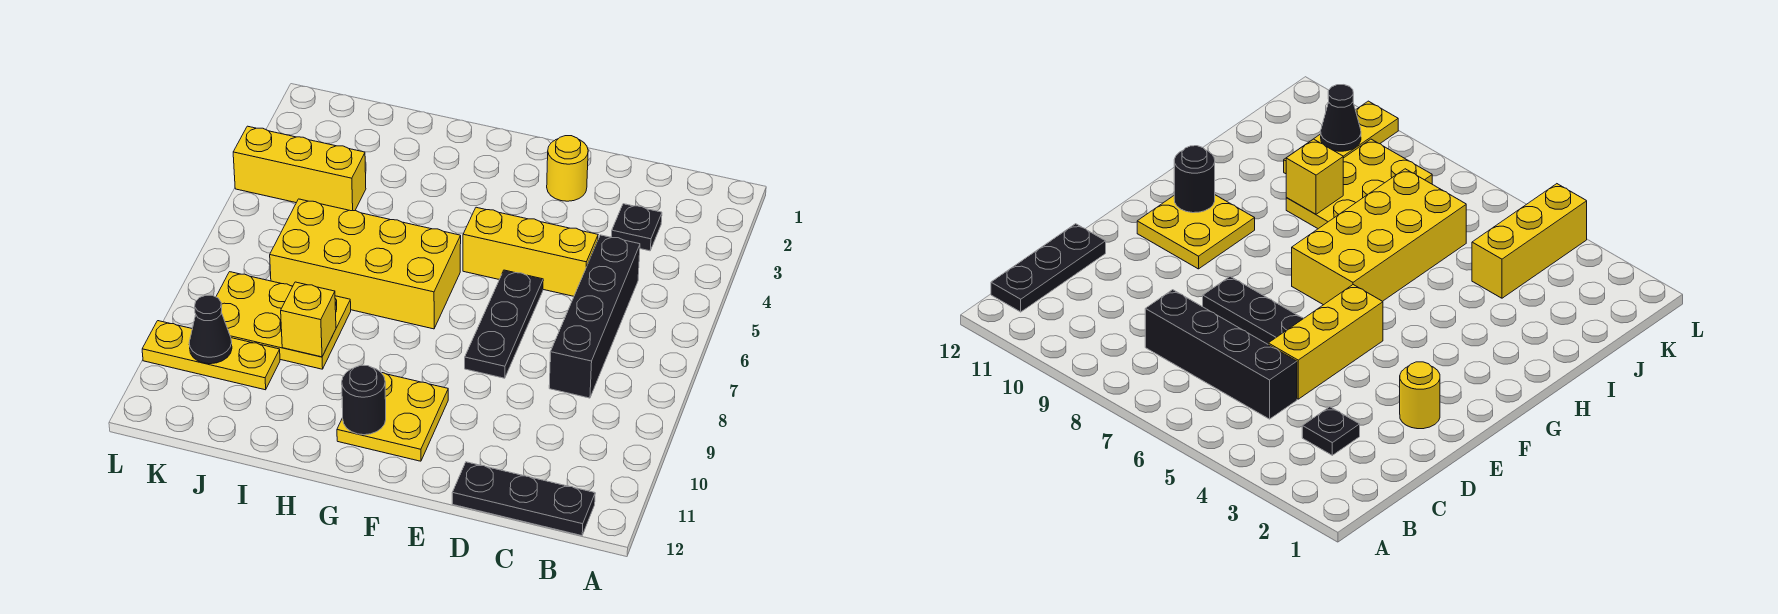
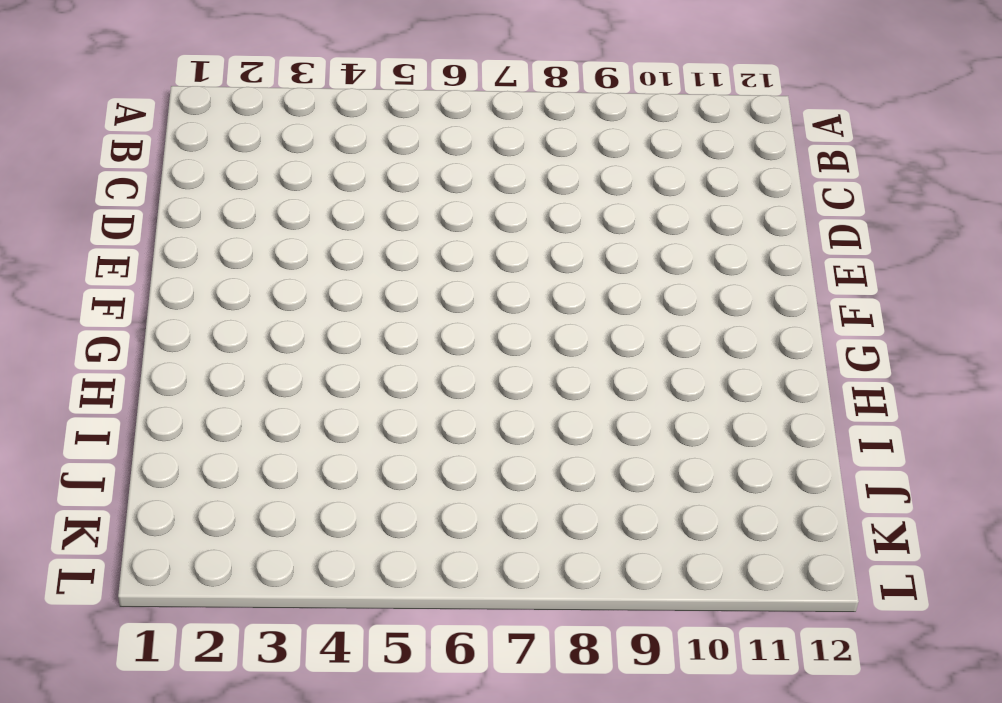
none -> black 1x3 plate [452,462,595,536]
none -> black 1x1 plate [611,204,662,251]
none -> black 1x4 brick [549,235,640,398]

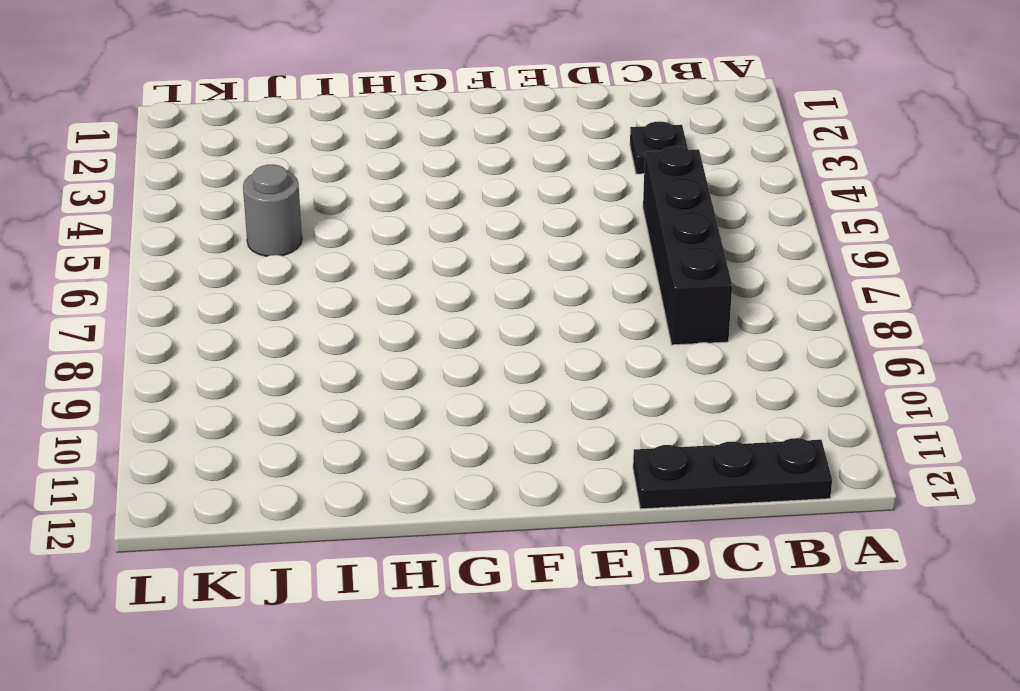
grey 1x1 round brick [243,165,302,256] -> none
none -> yellow 1x3 brick [463,207,598,296]
none -> yellow 1x1 round brick [547,136,588,201]
none -> black 1x3 plate [465,270,543,378]

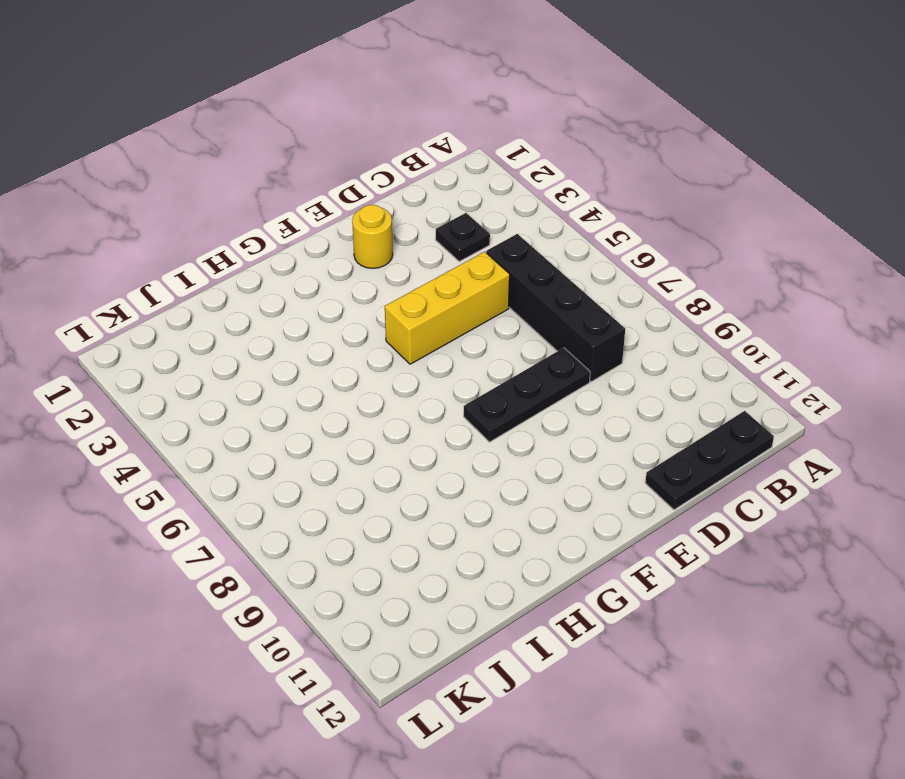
black 1x3 plate [464,348,590,442] -> black 1x3 plate turned to [465,270,543,378]
none -> yellow 2x2 plate [337,373,448,461]
none -> yellow 2x4 brick [270,199,461,329]
none -> yellow 2x3 plate [216,272,351,369]

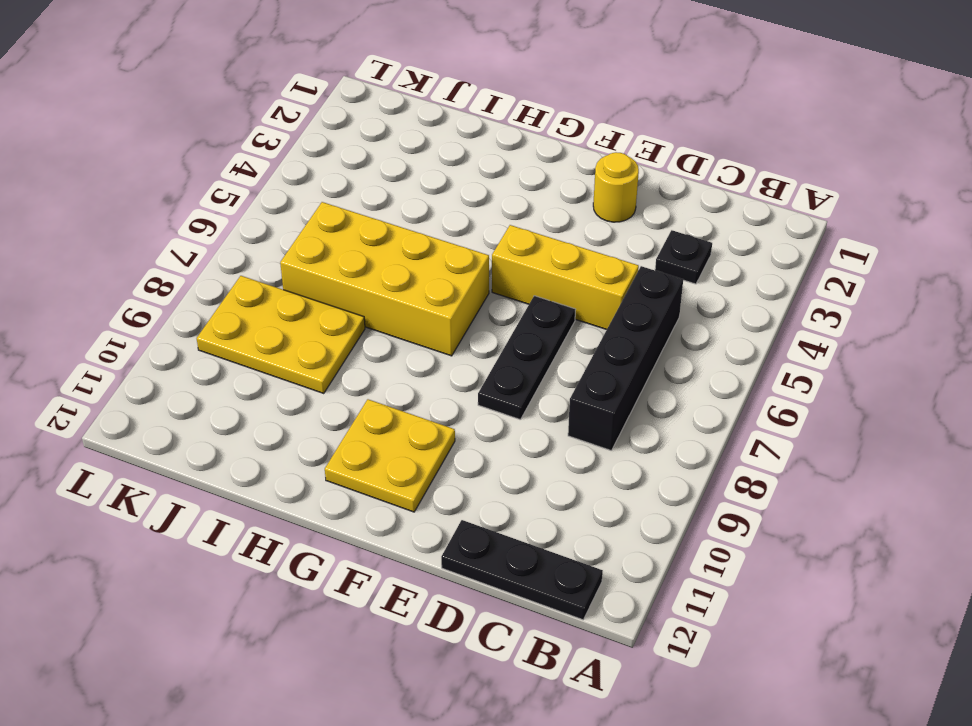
none -> yellow 1x3 brick [233,126,366,211]
none -> yellow 1x3 plate [142,321,280,390]
none -> black 1x1 round brick [342,365,386,435]

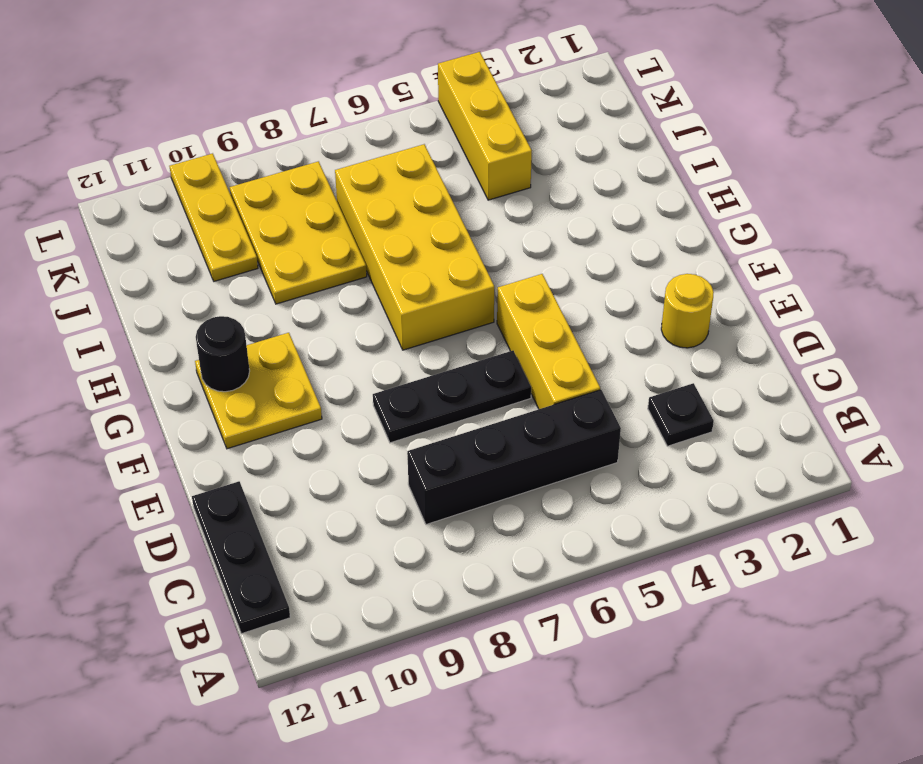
none -> yellow 1x1 brick [281,282,336,357]
none -> black 1x1 cone [189,295,232,364]

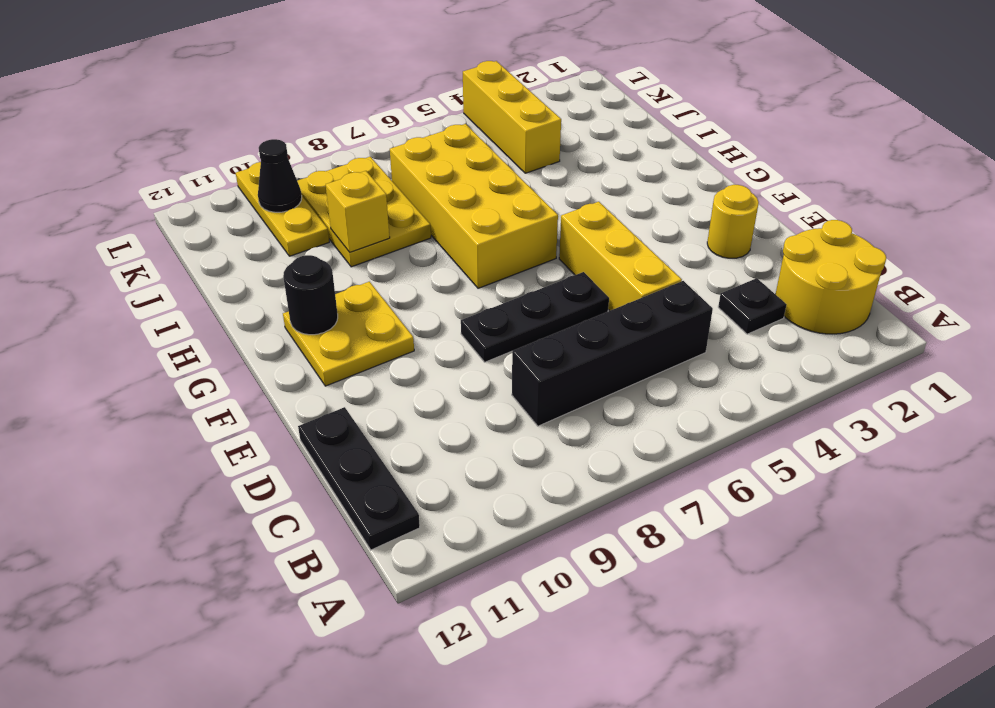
yellow 2x2 round brick [776,220,886,334] -> none

